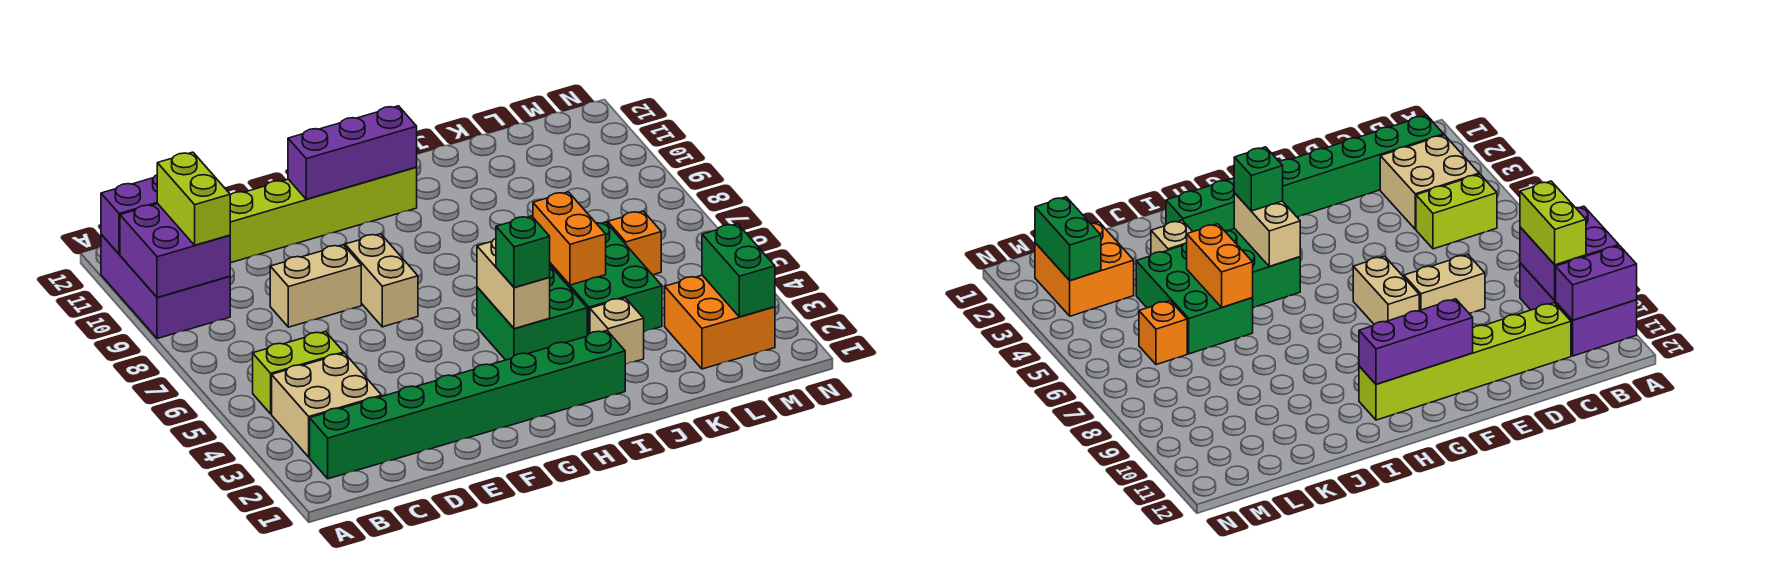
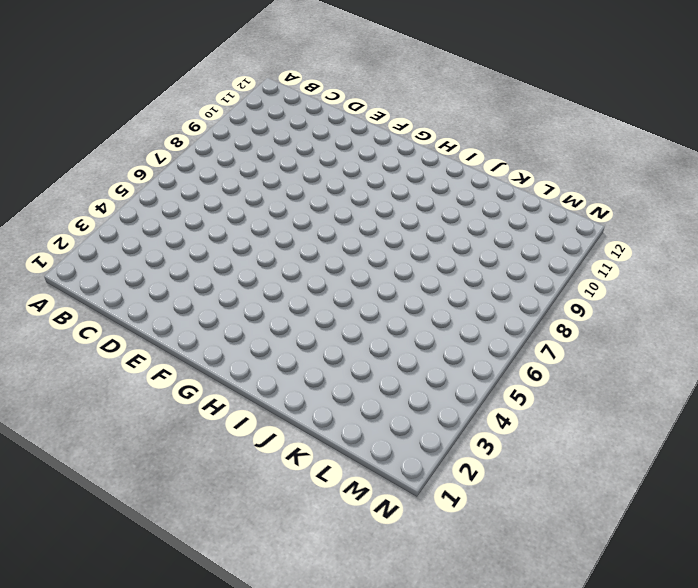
none -> purple 2x3 brick [101,234,230,339]
none -> green 1x8 brick [310,331,625,479]
none -> tan 2x2 brick [272,353,382,457]

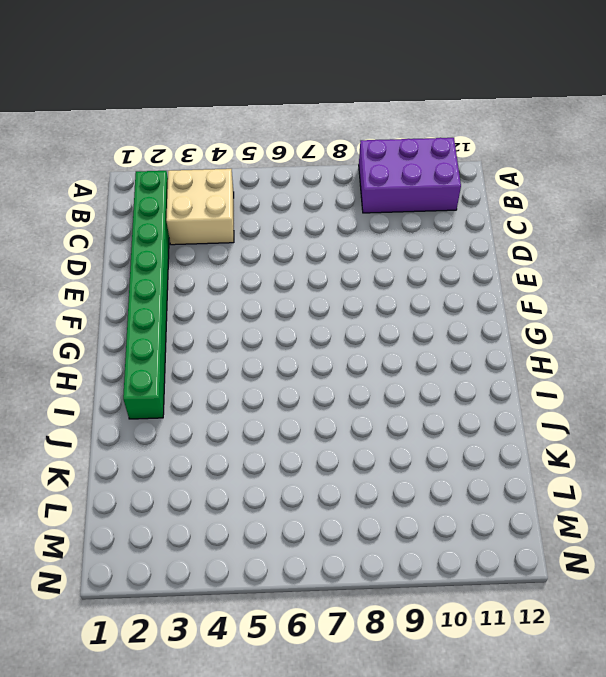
none -> lime 1x2 brick [253,331,344,414]
none -> lime 1x6 brick [230,167,417,263]
none -> tan 1x2 brick [270,245,361,327]

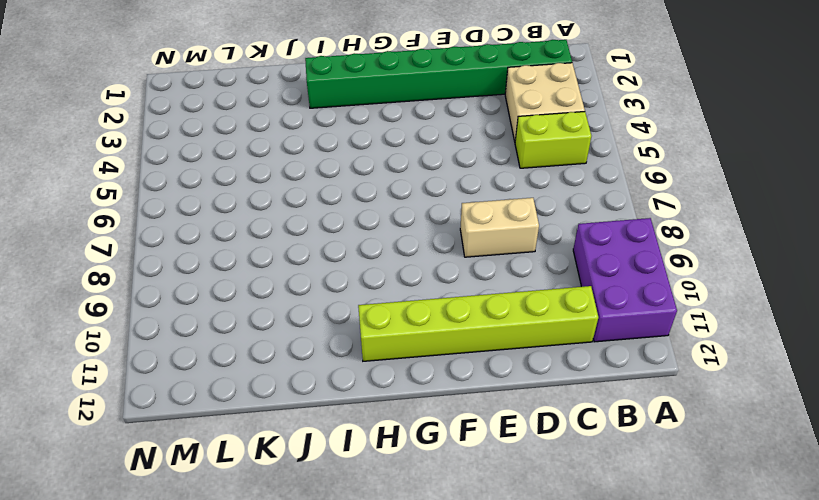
none -> tan 1x2 brick [345,234,418,327]
none -> green 2x2 brick [477,266,587,360]
none -> tan 1x1 brick [590,298,644,364]

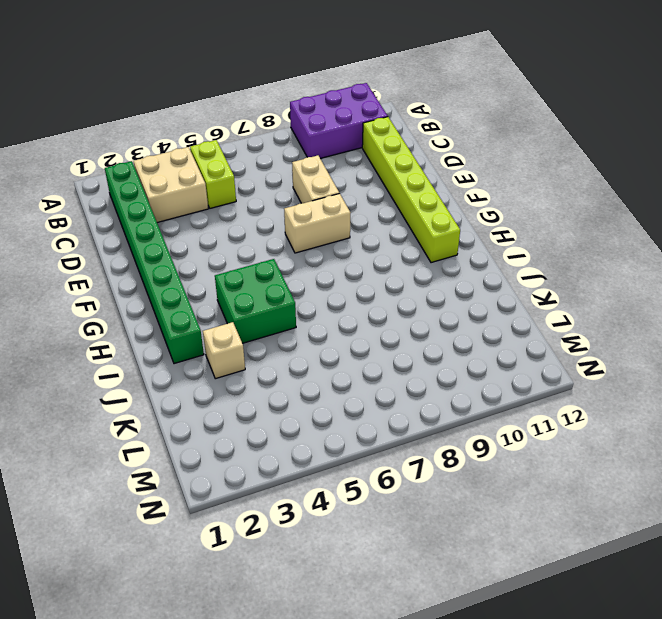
none -> green 2x3 brick [550,222,662,335]
none -> orange 2x2 brick [665,275,775,369]
none -> orange 1x1 brick [608,211,661,275]

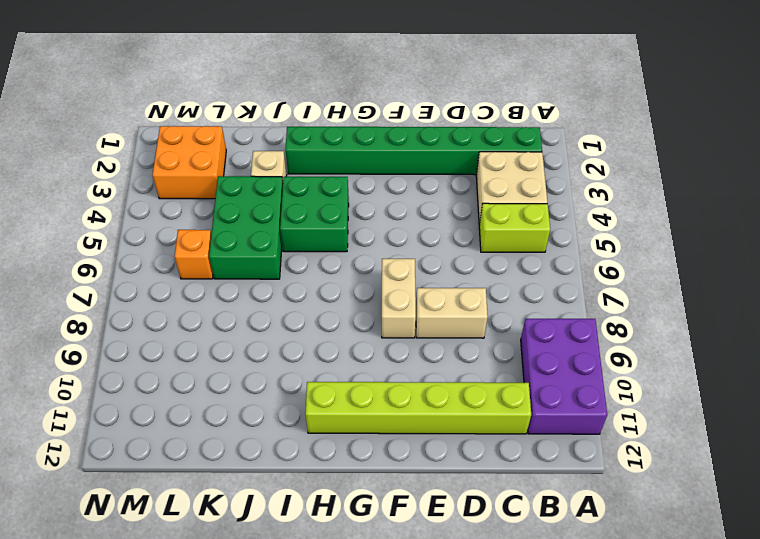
none -> purple 2x2 brick [120,204,230,297]
none -> purple 1x2 brick [101,175,158,254]
none -> purple 1x3 brick [288,106,417,199]

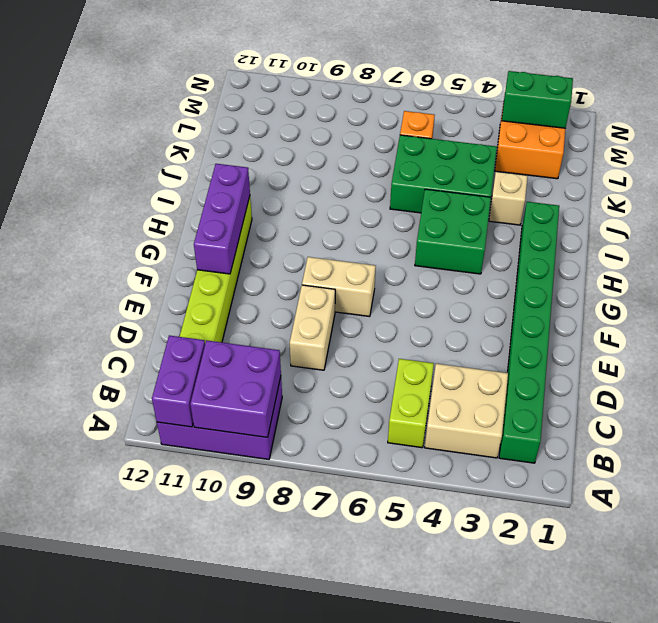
none -> tan 1x2 brick [477,239,550,329]
none -> orange 1x2 brick [533,192,606,285]
none -> lime 1x2 brick [157,152,230,245]

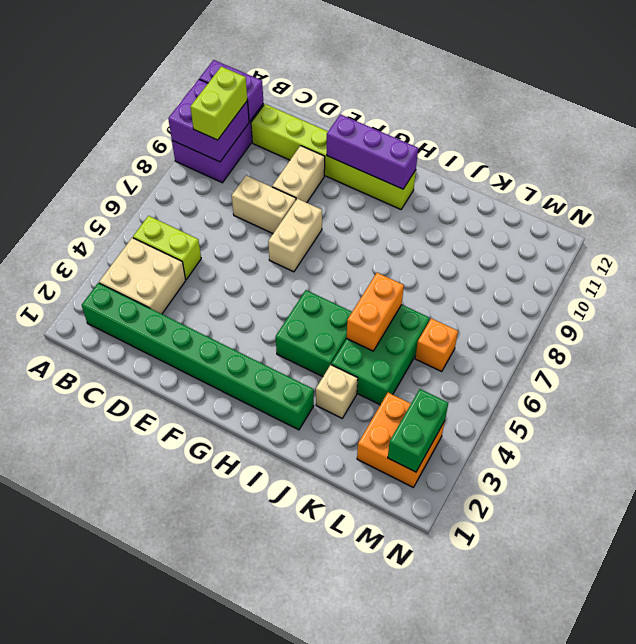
tan 1x2 brick [272,146,325,203] -> tan 1x2 brick moved to [477,239,550,329]
none -> green 1x1 brick [496,216,550,288]

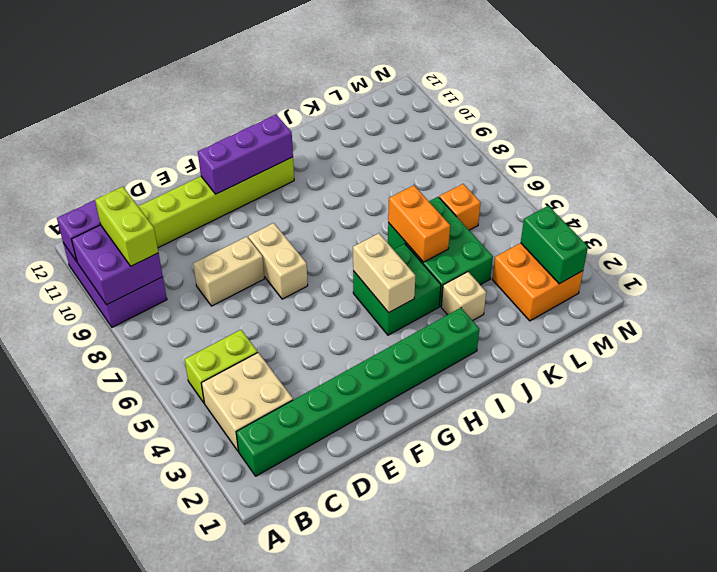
none -> green 1x1 brick [496,216,550,288]

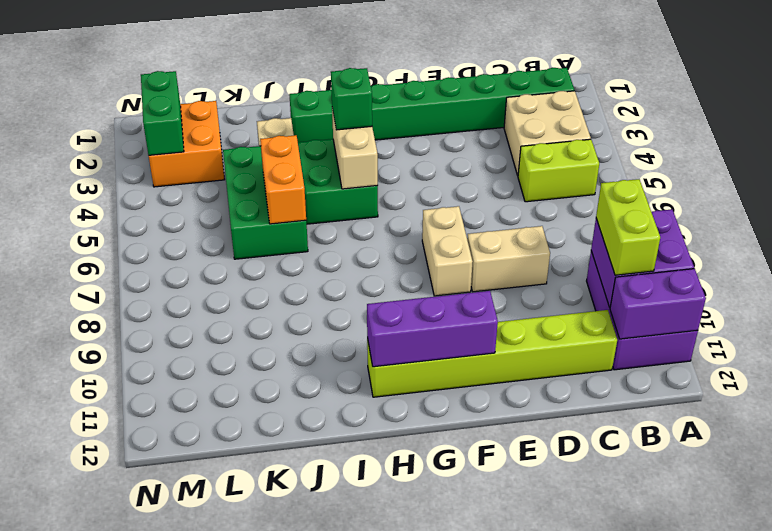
none -> orange 1x1 brick [608,211,661,275]

